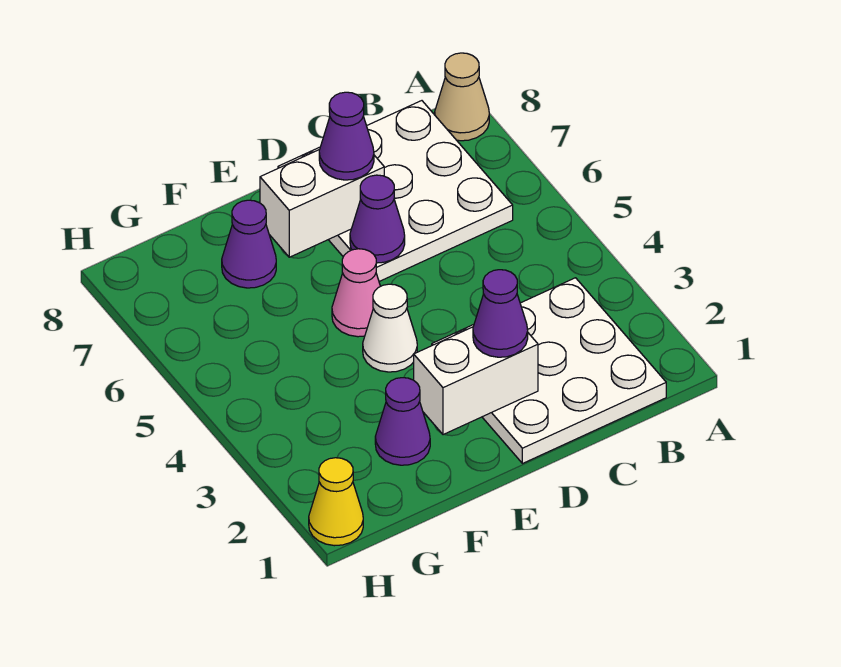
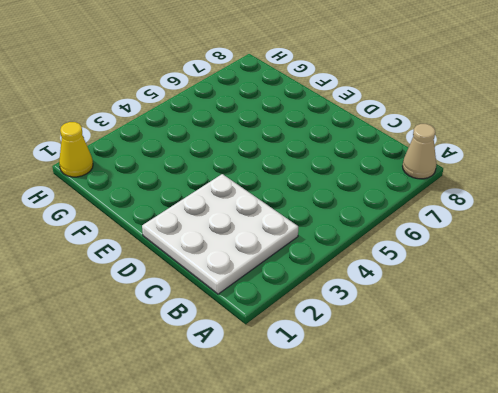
none -> white 3x3 plate [278,101,513,281]
none -> white 1x1 cone [363,284,417,372]
none -> pink 1x1 cone [332,249,380,337]

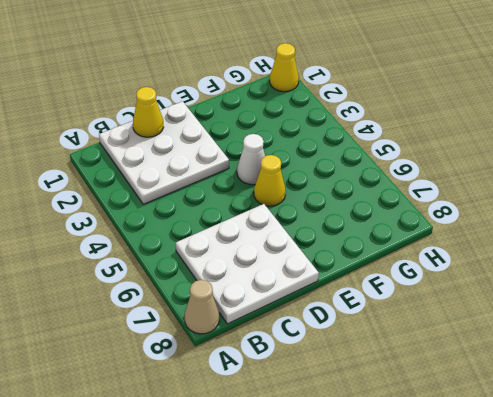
yellow 1x1 cone [133,87,164,137] -> none
yellow 1x1 cone [254,155,286,206] -> pink 1x1 cone [332,249,380,337]
none -> purple 1x1 cone [375,378,430,465]
none -> purple 1x1 cone [222,200,276,288]
none -> white 1x2 brick [414,327,538,435]

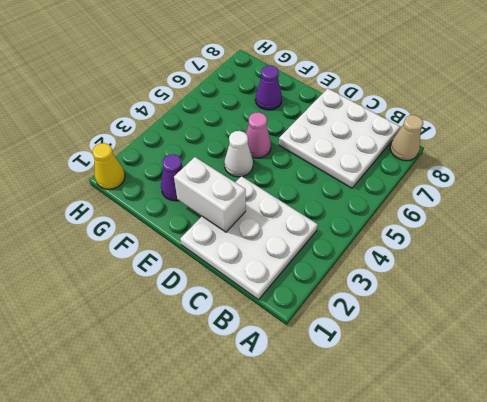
none -> purple 1x1 cone [350,175,405,263]
none -> white 1x2 brick [260,149,384,257]
none -> purple 1x1 cone [473,270,528,357]

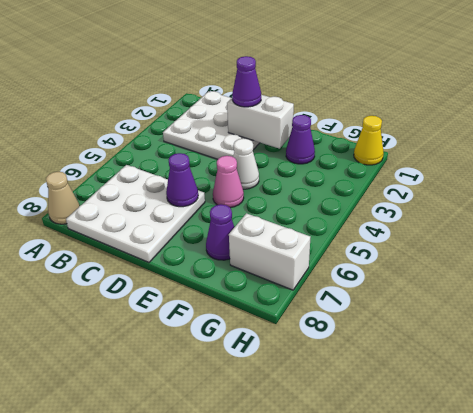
white 1x2 brick [229,213,310,290] -> white 1x2 brick moved to [260,149,384,257]
none -> purple 1x1 cone [319,92,374,180]

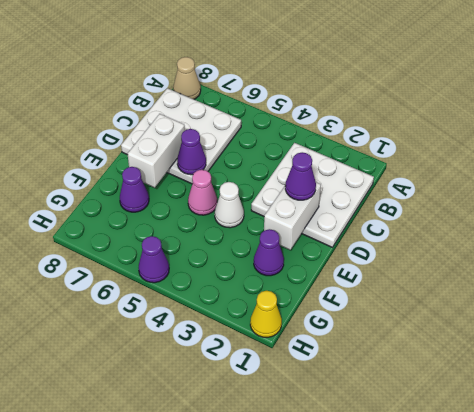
purple 1x1 cone [139,236,169,283] -> purple 1x1 cone moved to [319,92,374,180]

